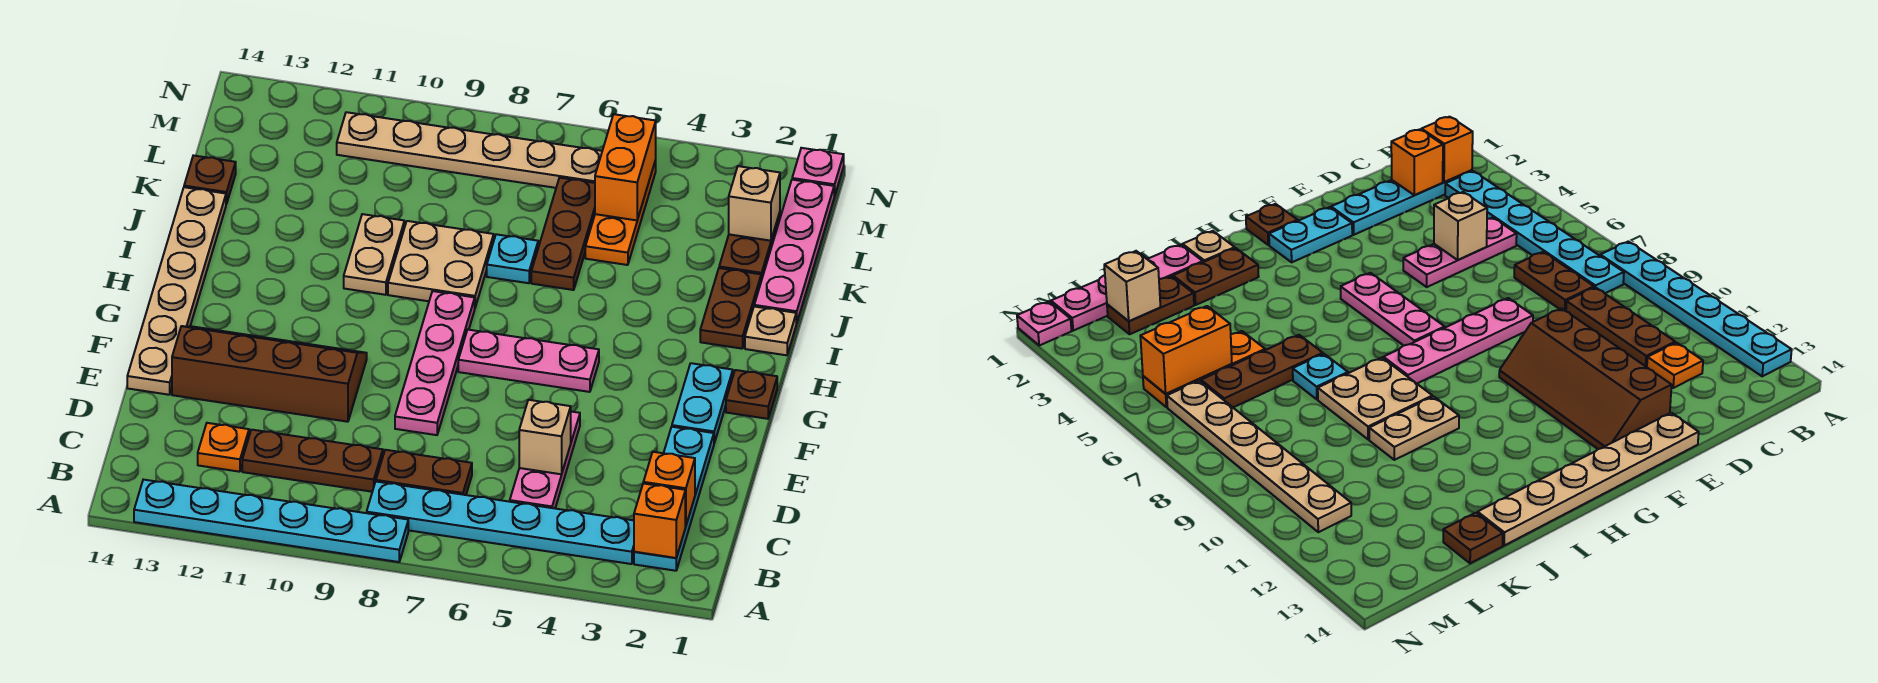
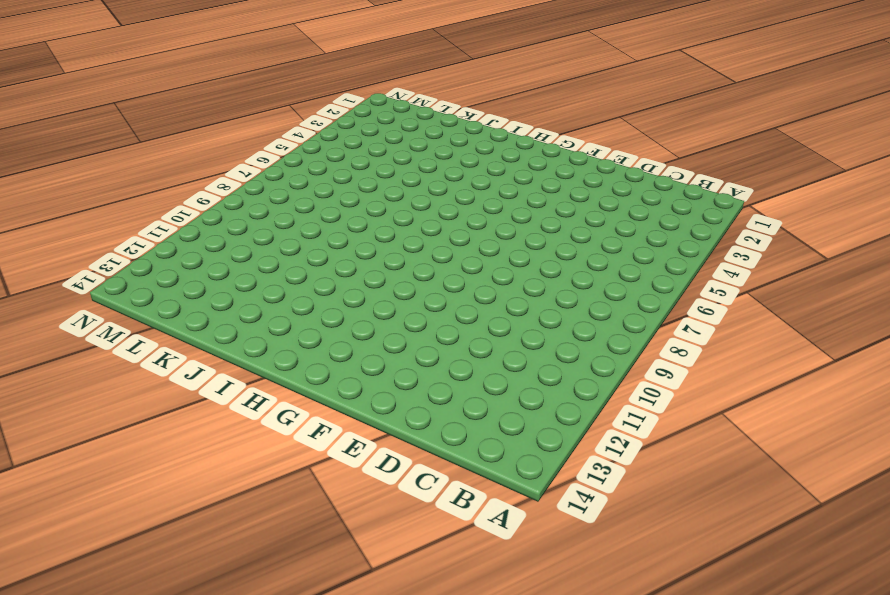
none -> cyan 1x6 plate [134,480,408,562]
none -> cyan 1x4 plate [634,427,714,571]
none -> cyan 1x6 plate [367,482,634,564]
none -> pink 1x3 plate [510,412,580,508]

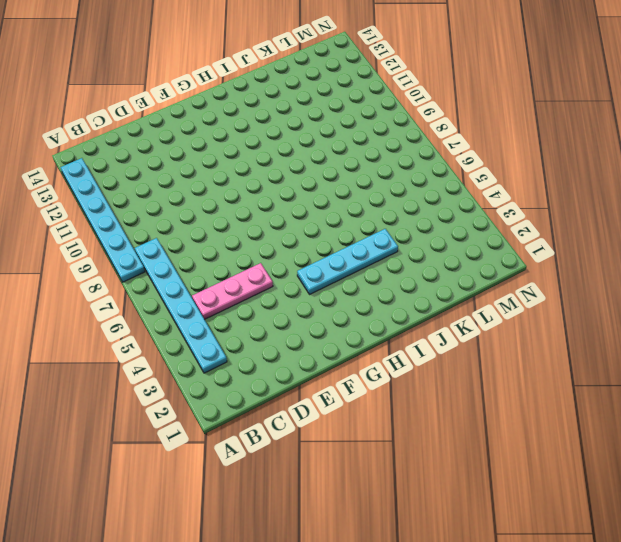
cyan 1x4 plate [297,229,398,295] -> cyan 1x4 plate moved to [634,427,714,571]
none -> brown 1x2 plate [376,450,472,495]
none -> brown 1x3 plate [242,430,383,492]
none -> orange 1x1 plate [198,423,249,472]
none -> pink 1x4 plate [395,291,475,435]

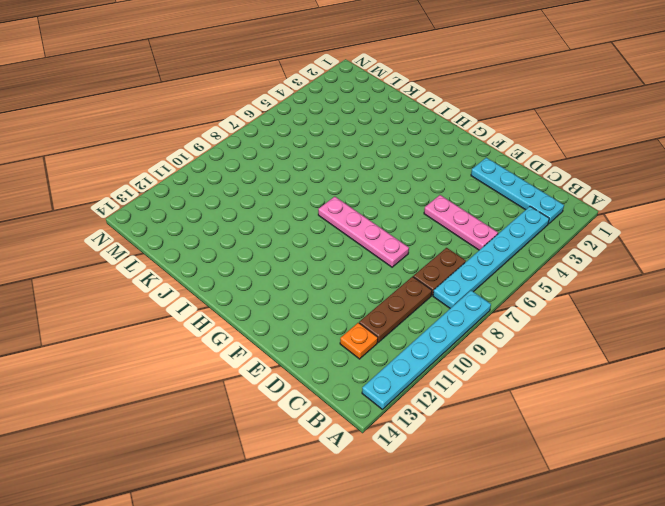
none -> brown 2x4 slope [172,326,367,422]
none -> tan 1x6 plate [127,187,226,395]
none -> cyan 1x2 plate [672,363,733,443]
none -> brown 1x1 plate [726,370,777,419]

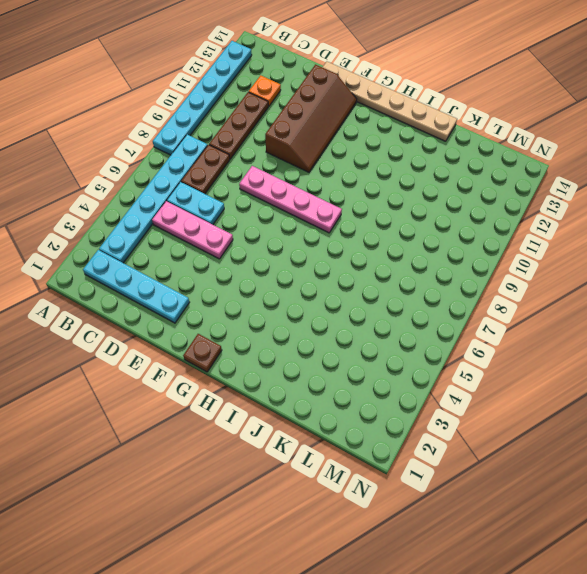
cyan 1x2 plate [167,182,224,225] -> cyan 1x2 plate moved to [672,363,733,443]
none -> pink 1x3 plate [458,330,599,392]
none -> tan 1x1 plate [745,307,797,355]
none -> brown 1x2 plate [700,268,761,349]
none -> tan 2x2 plate [388,221,494,307]

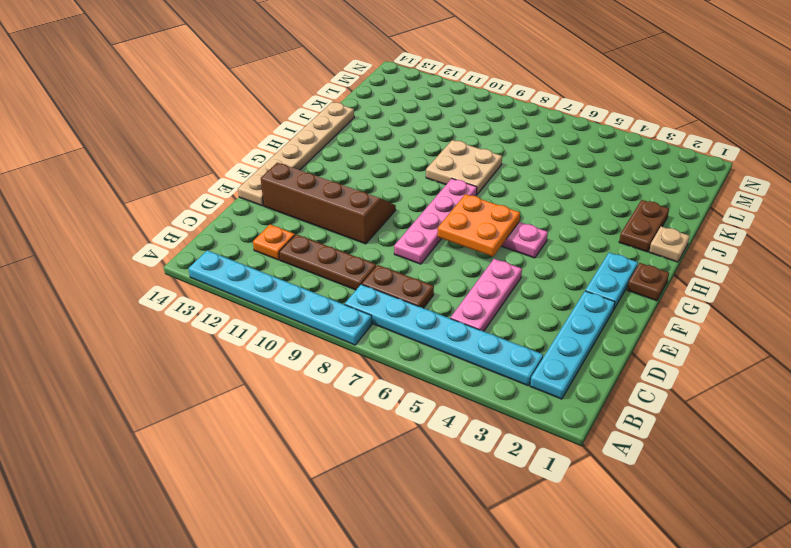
orange 2x2 plate [437,194,520,257] -> none
none -> tan 1x2 plate [344,214,404,295]
none -> pink 1x4 plate [754,180,834,323]
none -> brown 1x3 plate [531,178,595,290]
none -> cyan 1x1 plate [487,234,538,283]

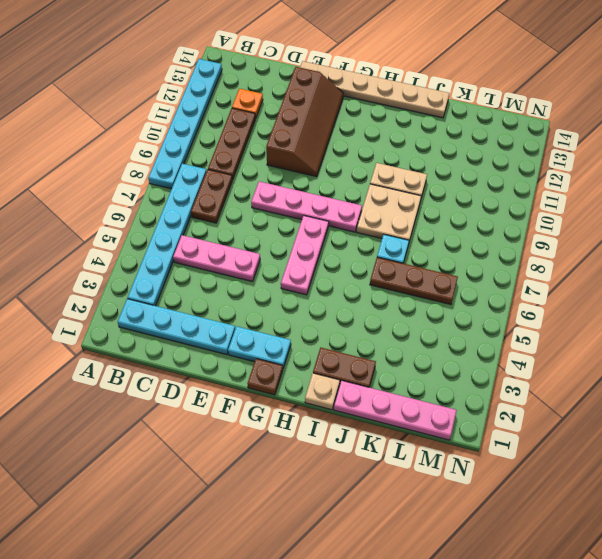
none -> brown 1x2 plate [719,213,780,281]
none -> orange 1x3 plate [585,160,656,265]
none -> brown 1x1 plate [184,155,236,204]
none -> tan 1x6 plate [337,112,602,188]

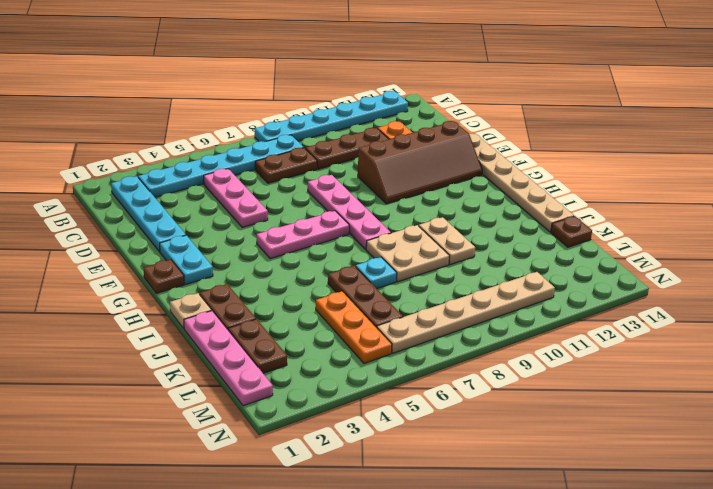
none -> pink 1x1 plate [792,148,844,196]
none -> orange 1x1 brick [634,483,685,558]
none -> orange 1x1 brick [643,452,695,526]
none -> tan 1x1 brick [519,400,571,474]

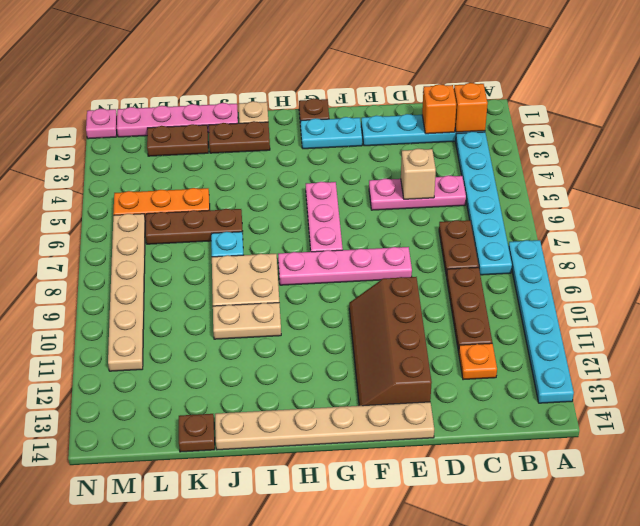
none -> tan 1x1 brick [729,166,780,241]
none -> orange 1x2 brick [595,114,656,220]

